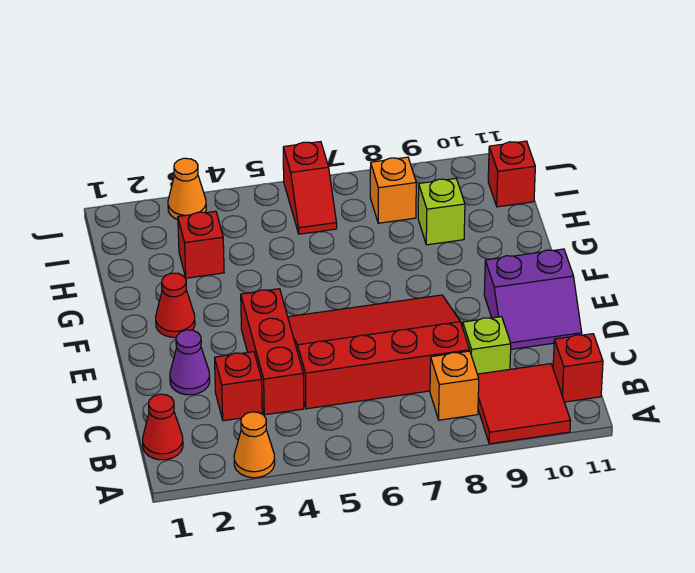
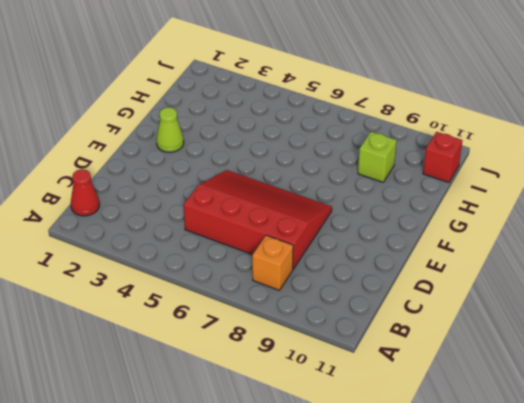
lime 1x1 cone [156,107,184,152] -> red 1x1 cone [156,273,195,337]
none -> orange 1x1 cone [234,412,275,478]
none -> red 2x2 tile [477,364,570,444]
none -> red 1x1 brick [553,334,603,402]

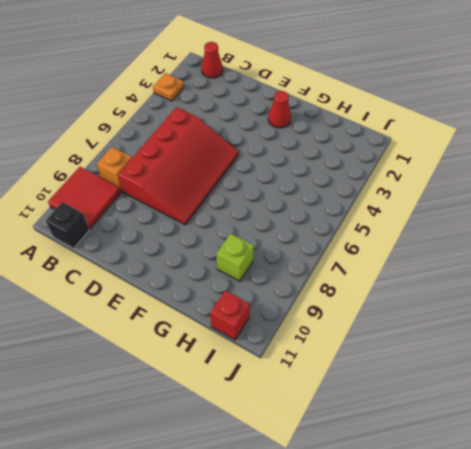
orange 1x1 plate [153,73,184,101] -> orange 1x1 cone [234,412,275,478]
black 1x1 brick [46,202,89,249] -> red 1x1 brick [553,334,603,402]
none -> red 1x1 brick [215,352,262,421]
none -> red 1x3 brick [241,289,304,415]
none -> lime 1x1 brick [463,317,511,374]

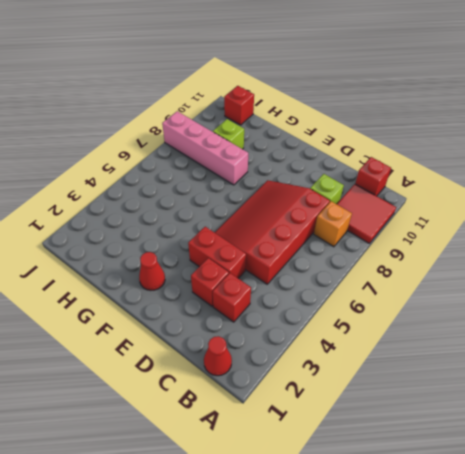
red 1x1 brick [191,258,229,306] -> red 1x1 brick moved to [178,211,224,278]
red 1x2 brick [188,227,246,279] -> red 1x3 brick [241,289,304,415]
pink 1x4 brick [162,111,248,185] -> orange 1x1 brick [370,157,416,223]
none -> orange 1x1 cone [234,412,275,478]
none -> purple 1x1 cone [170,330,210,395]
none -> purple 2x2 slope [484,249,582,349]

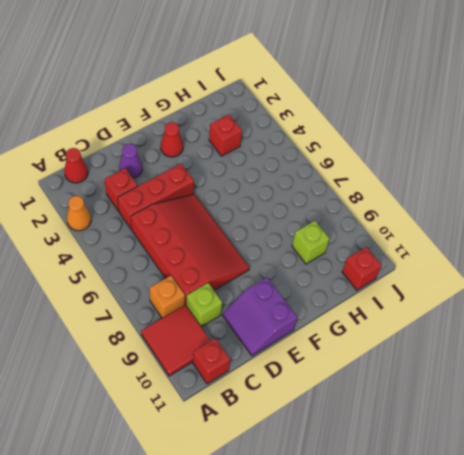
none -> red 1x2 slope [283,142,337,234]
none -> orange 1x1 brick [370,157,416,223]
none -> orange 1x1 cone [168,158,206,220]

